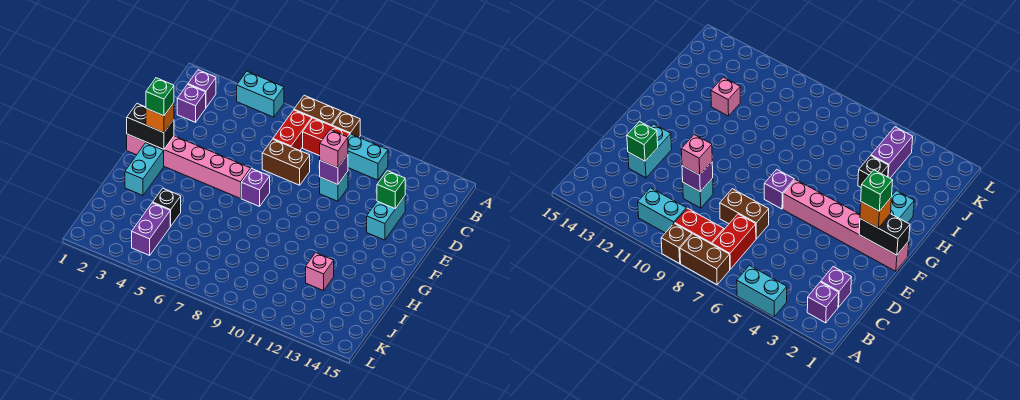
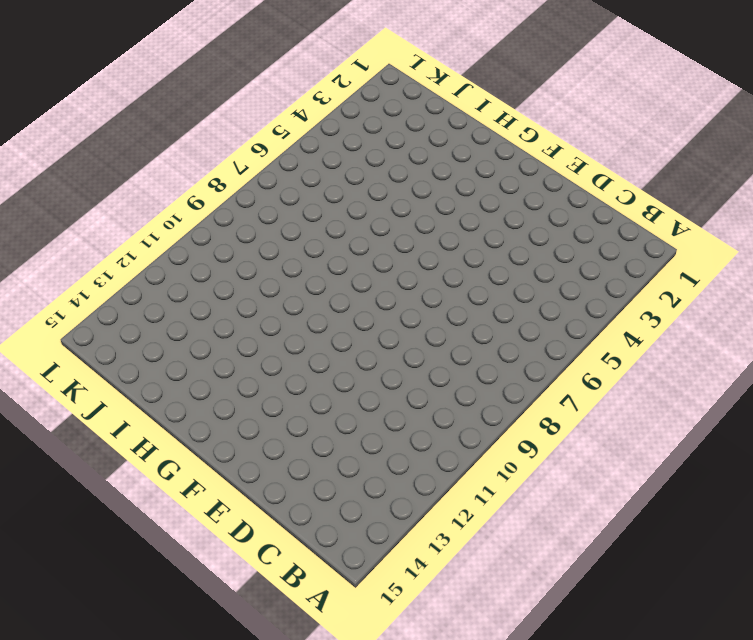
none -> cyan 1x2 brick [237,71,284,117]
none -> brown 1x2 brick [294,95,341,126]
none -> brown 1x1 brick [332,111,360,137]

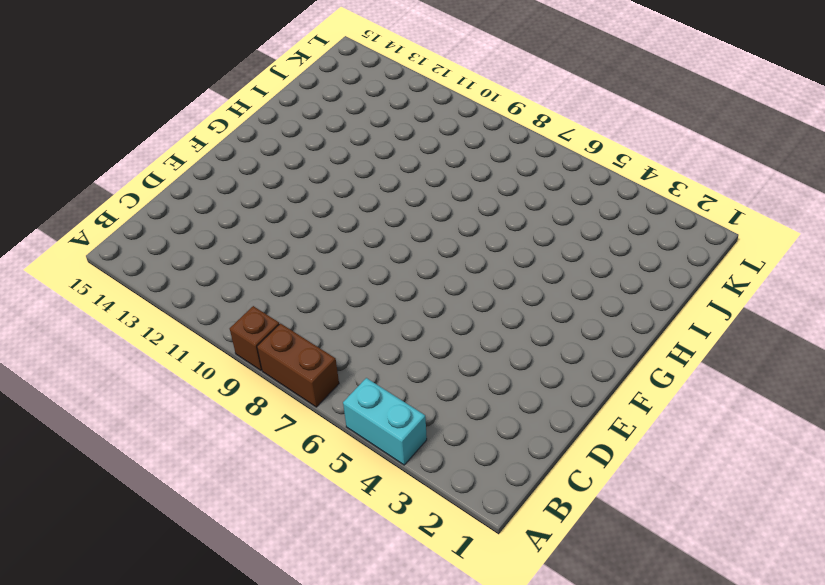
none -> purple 1x1 brick [188,70,216,107]
none -> red 1x2 brick [273,110,312,151]
none -> red 1x2 brick [303,118,350,156]

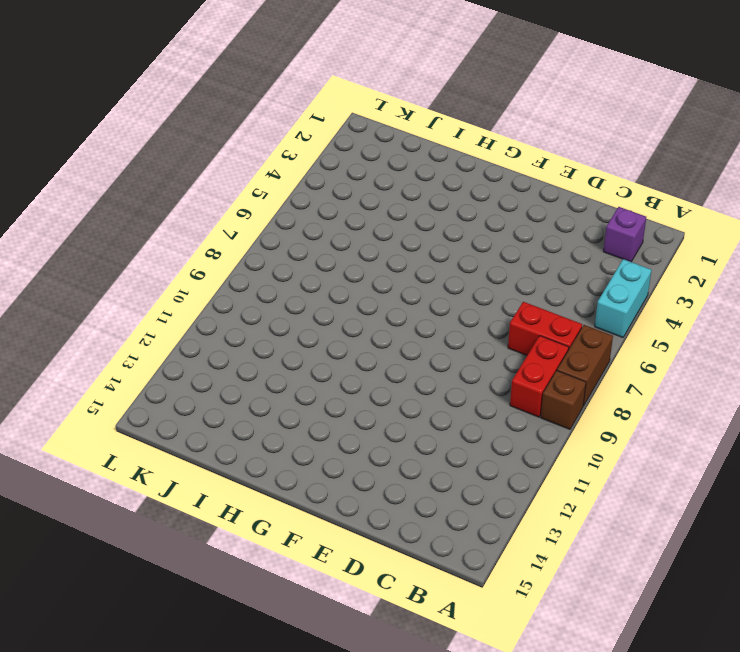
none -> cyan 1x2 brick [348,134,388,180]
none -> purple 1x1 brick [177,84,206,122]
none -> brown 1x2 brick [262,139,310,185]

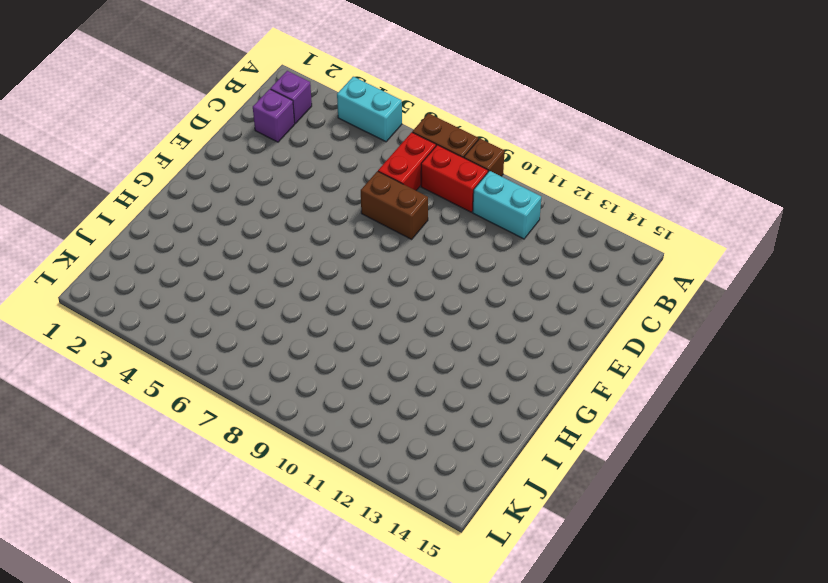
none -> cyan 1x1 brick [320,172,348,201]
none -> cyan 1x2 brick [367,196,405,240]
none -> pink 1x6 brick [127,134,251,198]

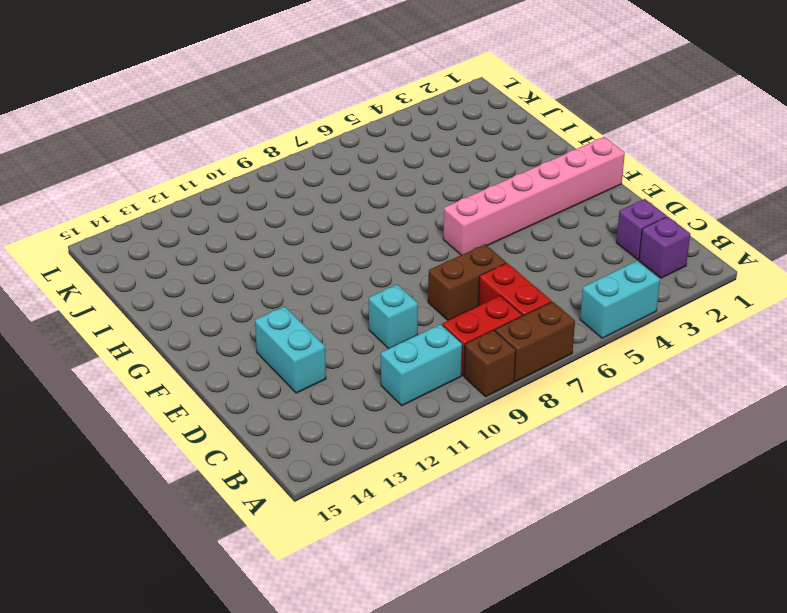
none -> purple 1x1 brick [241,169,270,206]
none -> cyan 1x2 brick [125,143,164,195]
none -> black 1x1 brick [153,188,181,226]

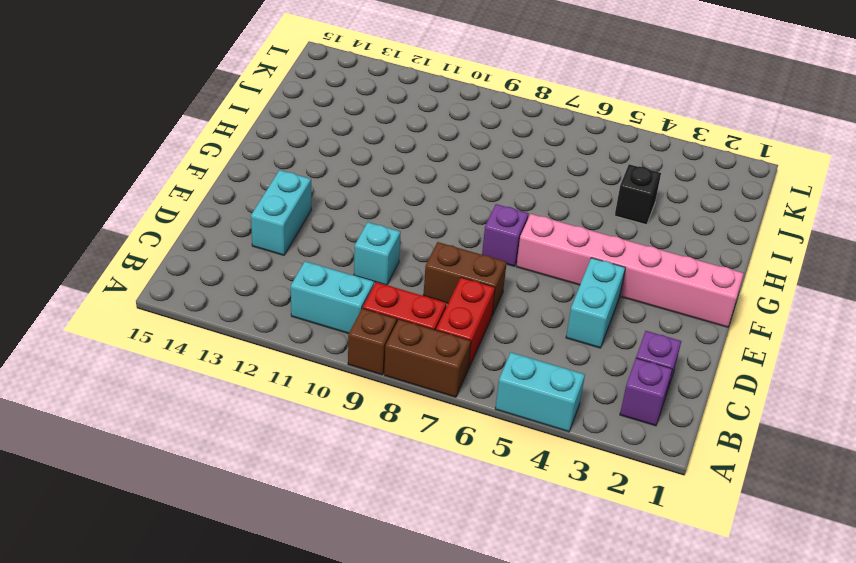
cyan 1x2 brick [566,258,625,348] -> cyan 1x2 brick moved to [125,143,164,195]
none -> pink 1x1 brick [306,253,334,291]
none -> purple 1x2 brick [132,203,170,255]
none -> purple 1x1 brick [320,155,348,185]

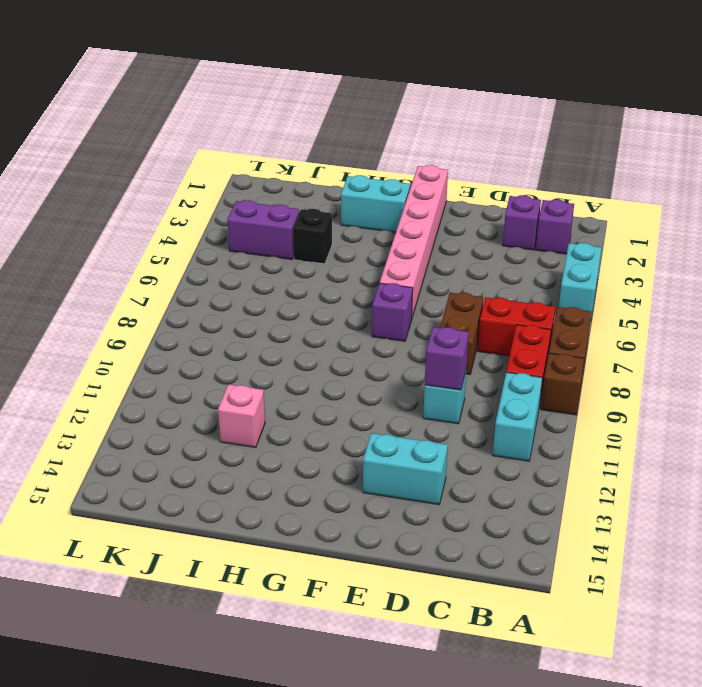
none -> green 1x1 brick [377,171,405,208]
none -> black 1x2 brick [127,104,174,149]
none -> pink 1x1 brick [320,130,348,168]

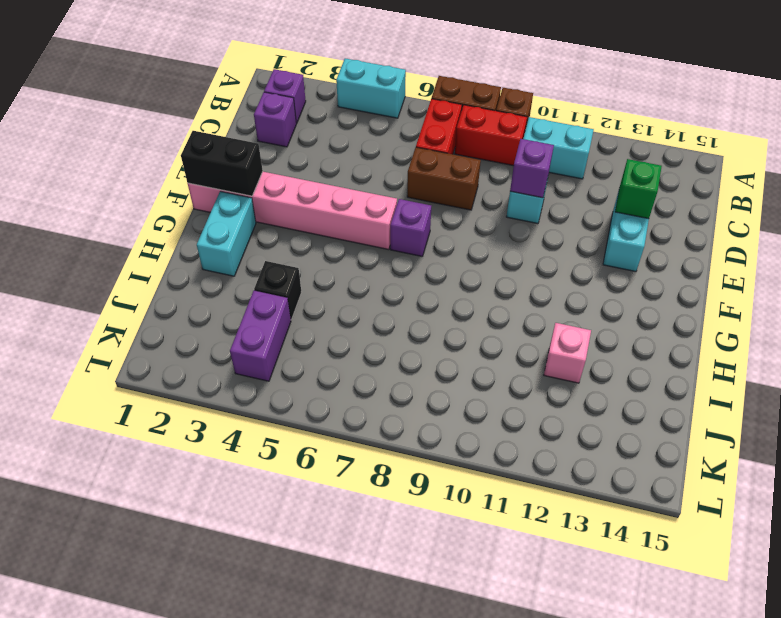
none -> pink 1x1 brick [320,130,348,168]
none -> orange 1x1 brick [146,103,174,133]
none -> green 1x1 brick [146,78,174,116]

